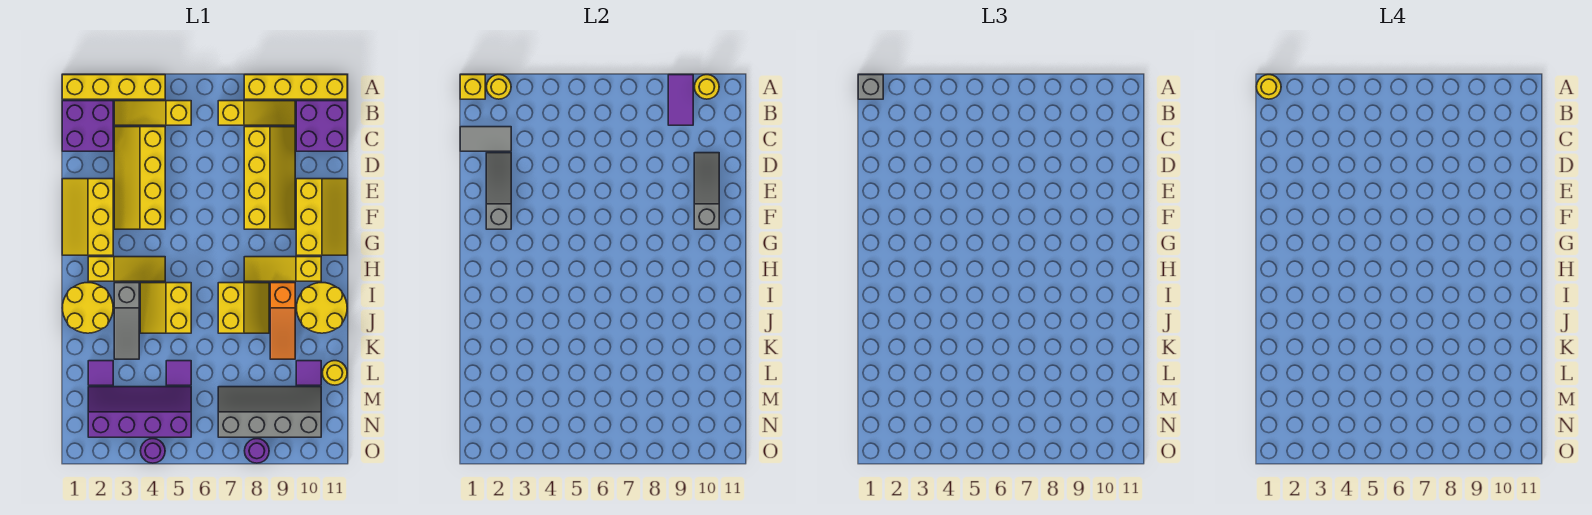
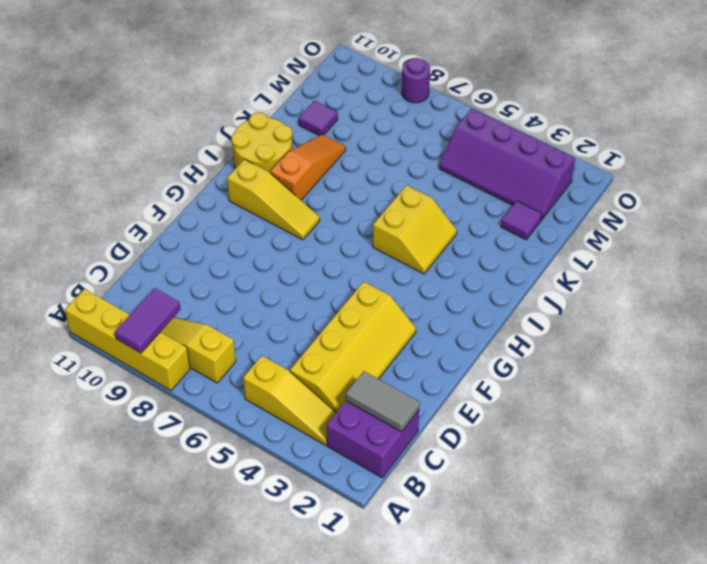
none -> yellow 1x4 brick [62,75,165,99]
none -> purple 2x2 brick [296,101,347,151]
none -> yellow 2x4 slope [244,127,295,229]
none -> yellow 2x3 slope [62,179,113,255]

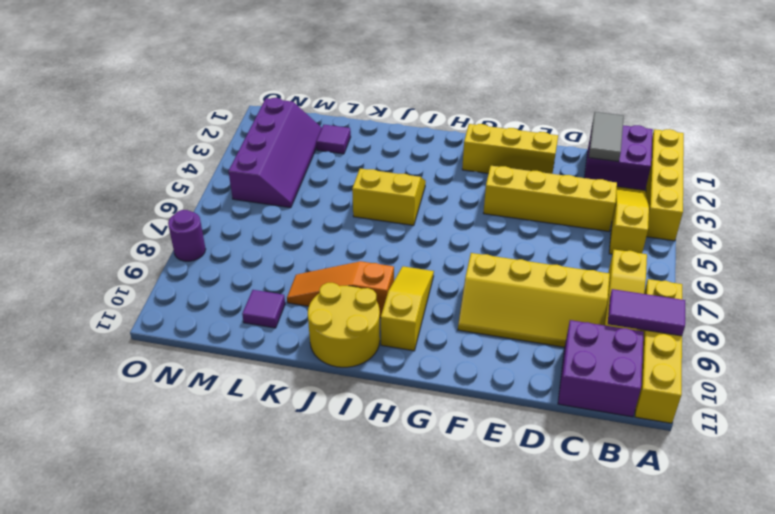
none -> yellow 2x3 slope [296,179,347,255]
none -> yellow 1x3 slope [88,257,165,281]
none -> yellow 2x2 round brick [62,283,113,333]
none -> grey 1x3 slope [114,283,139,359]

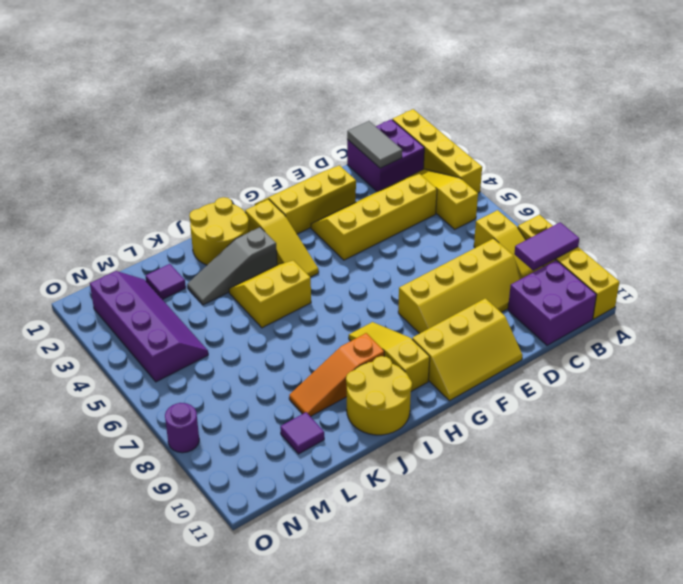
none -> yellow 2x2 slope [218,283,269,333]
none -> purple 1x1 tile [166,361,191,385]
none -> yellow 1x1 round brick [323,361,347,385]
none -> grey 2x4 slope [218,387,321,437]

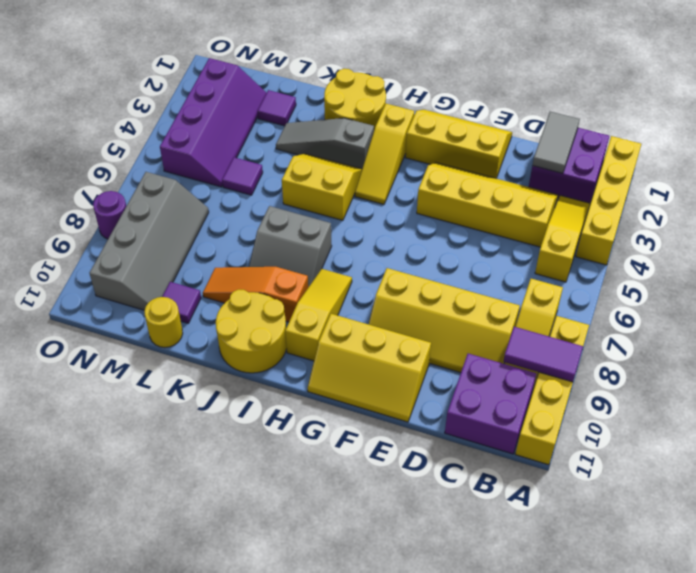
grey 2x2 slope [249,206,332,287] -> yellow 2x2 slope [218,283,269,333]
none -> purple 1x1 round brick [141,439,165,463]
none -> yellow 1x1 brick [460,75,485,99]
none -> yellow 1x1 round brick [487,75,511,99]
none -> yellow 1x1 round brick [695,75,719,99]

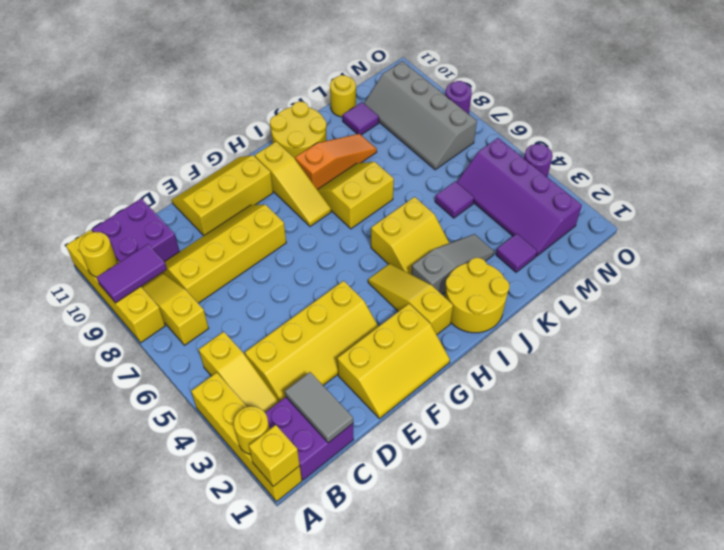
none -> grey 1x3 slope [486,153,511,229]
none -> grey 1x3 slope [694,153,719,229]
none -> grey 1x1 brick [858,75,883,99]
none -> yellow 1x1 round brick [1257,75,1281,99]

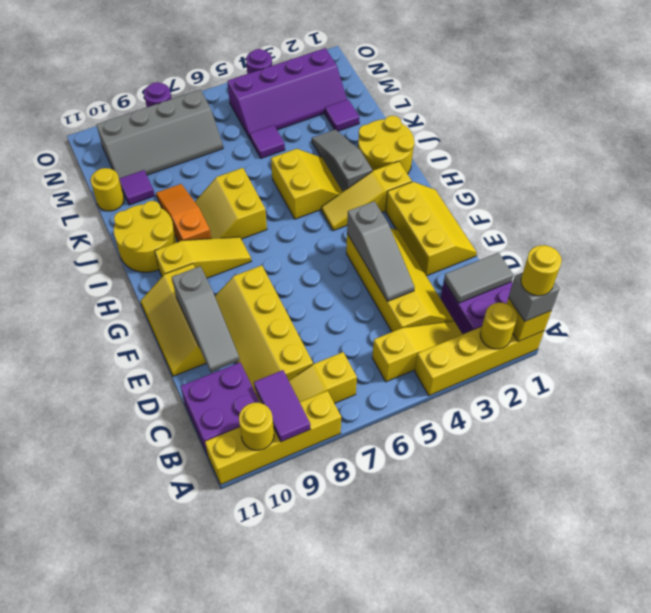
grey 1x3 slope [347,201,415,301] -> grey 1x3 slope moved to [486,153,511,229]

